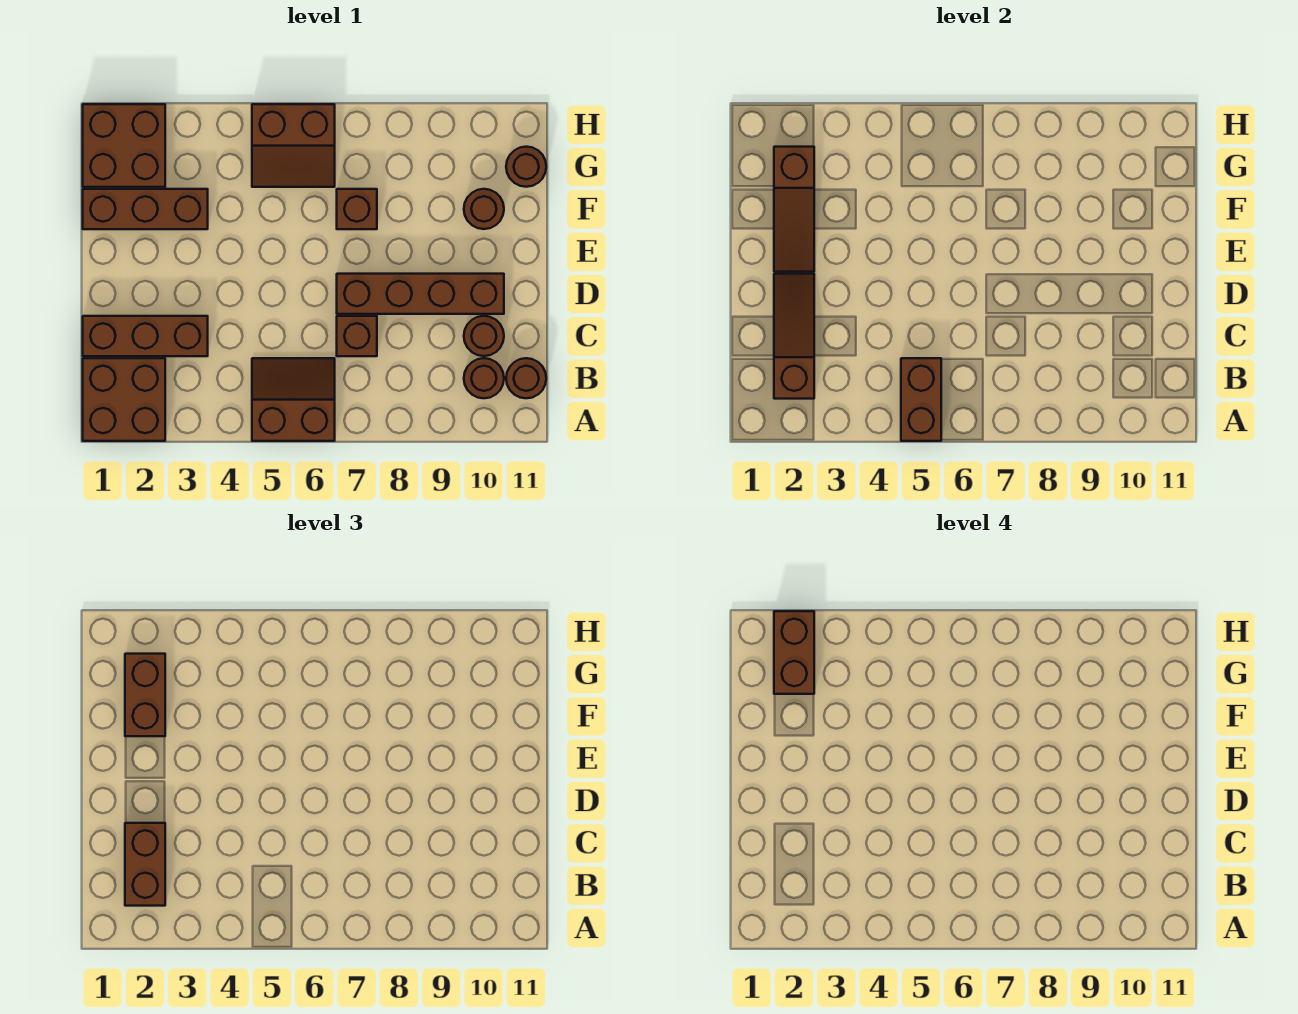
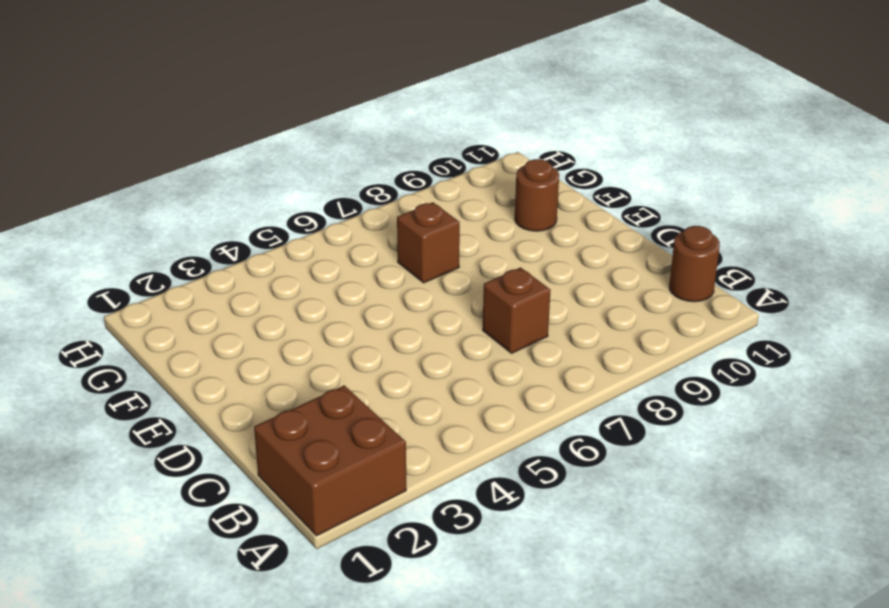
none -> brown 2x2 slope [252,358,335,441]
none -> brown 1x1 round brick [464,358,504,398]
none -> brown 1x3 brick [83,316,208,356]

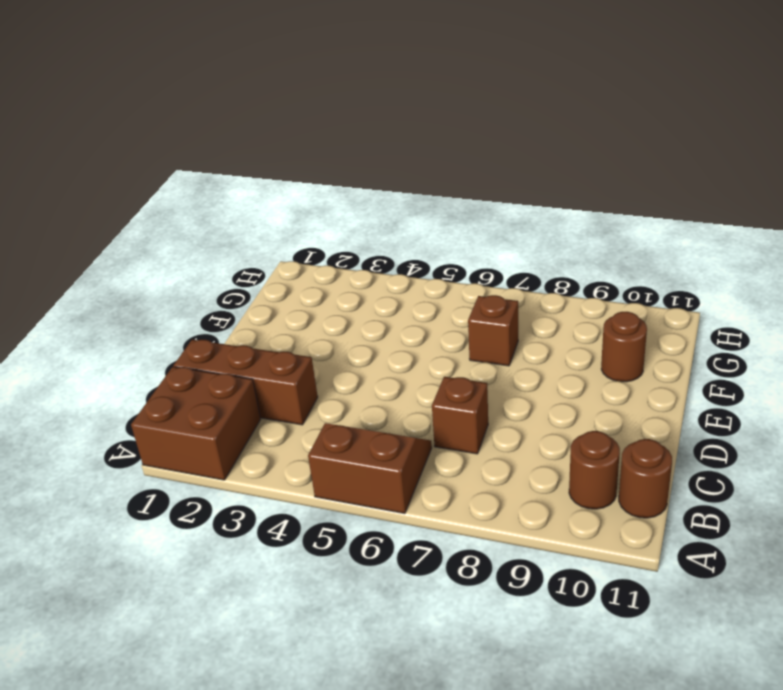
none -> brown 1x1 round brick [464,316,504,356]
none -> brown 1x4 brick [337,274,504,314]
none -> brown 1x3 brick [83,189,208,229]

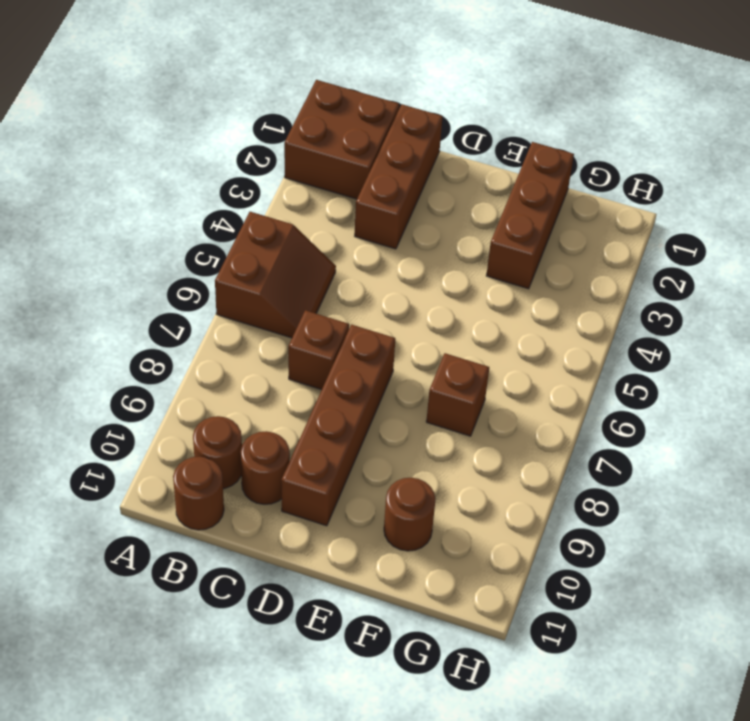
none -> brown 2x2 brick [83,104,165,187]
none -> brown 2x2 slope [252,104,335,187]
none -> brown 1x1 round brick [506,147,546,187]

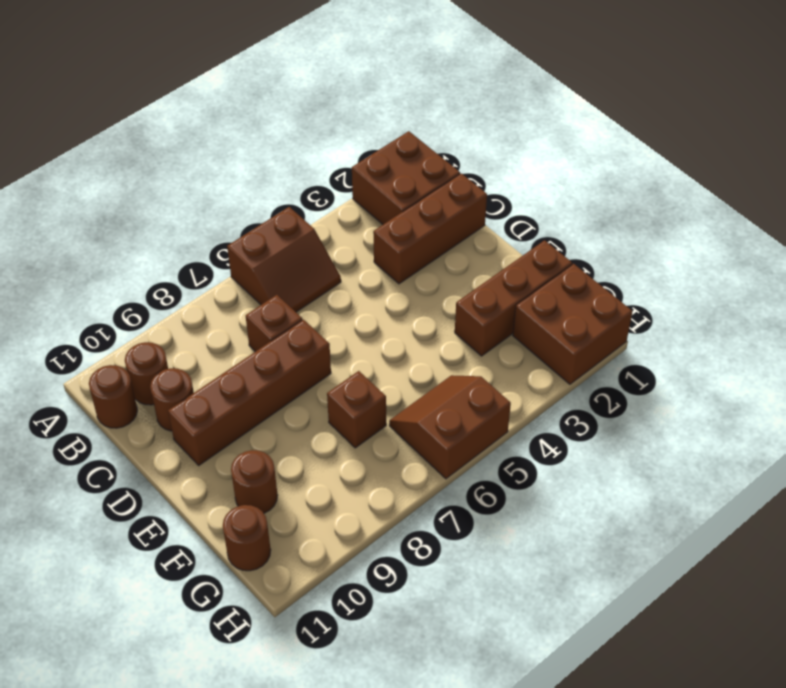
none -> brown 1x2 brick [901,358,941,441]
none -> brown 1x3 slope [774,274,814,399]
none -> brown 1x3 slope [774,147,814,272]

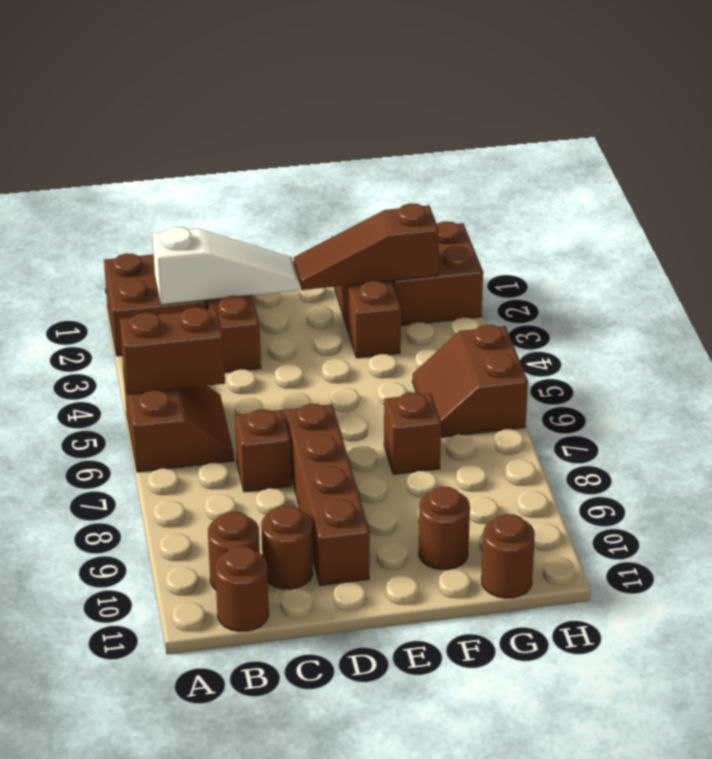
white 1x3 slope [152,227,299,305] -> brown 1x3 slope [774,274,814,399]
none -> brown 1x2 brick [125,823,165,906]
none -> brown 1x2 brick [125,654,165,736]
none -> brown 1x2 brick [774,611,814,694]

